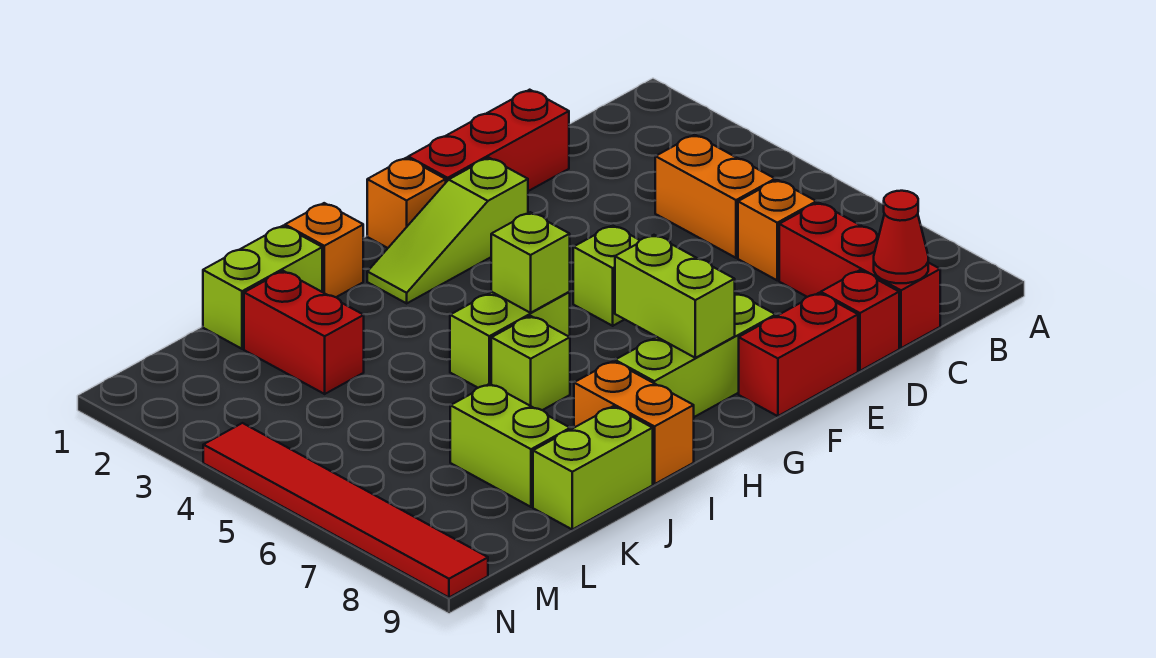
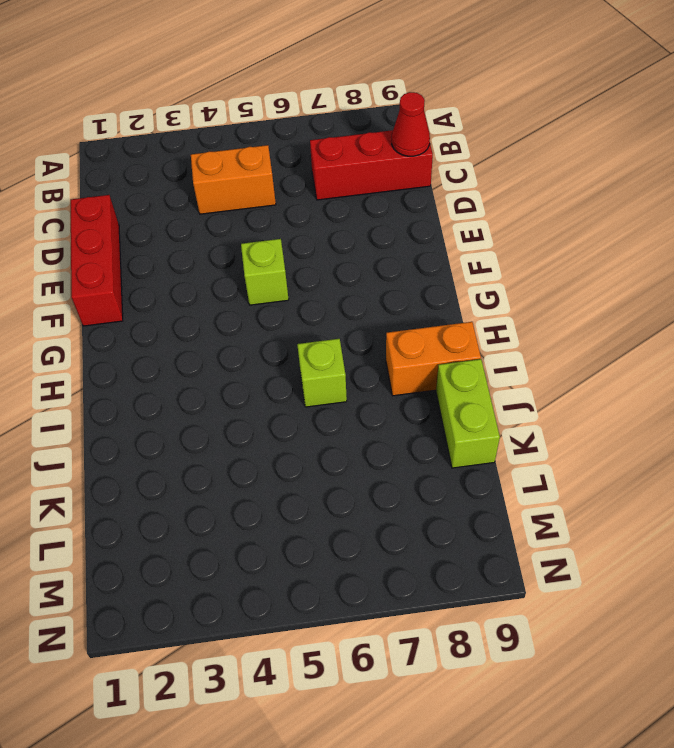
none -> orange 1x1 brick [738,180,816,280]
none -> red 1x1 brick [821,270,899,371]
none -> red 1x2 brick [739,293,858,416]

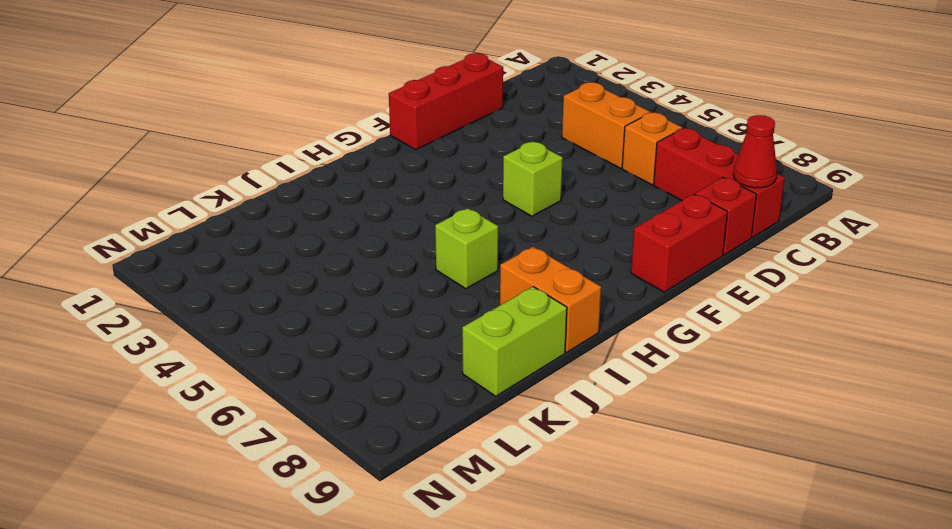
none -> lime 1x3 slope [367,158,528,303]
none -> lime 1x3 brick [615,293,776,417]
none -> orange 1x1 brick [367,158,446,248]

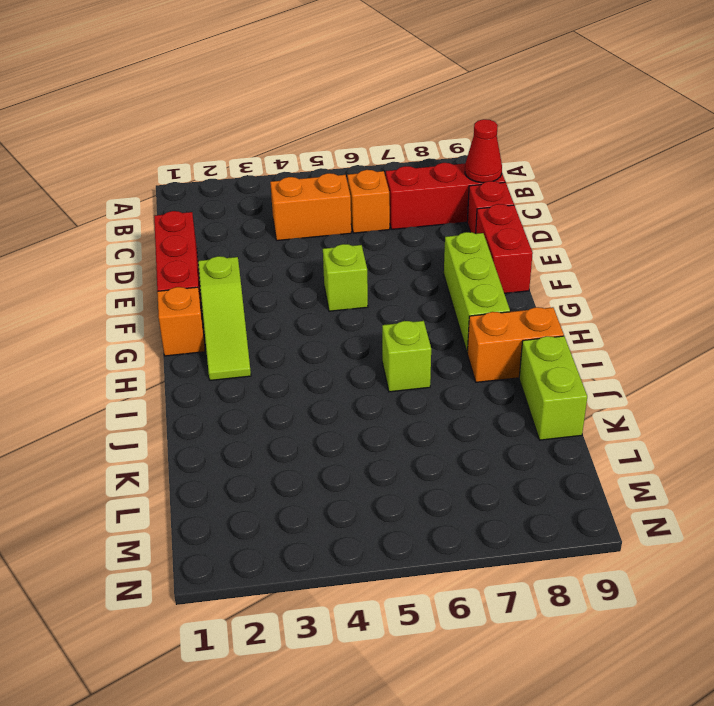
none -> lime 1x2 brick [450,292,570,388]
none -> orange 1x1 brick [285,203,363,297]
none -> lime 1x2 brick [203,226,322,349]

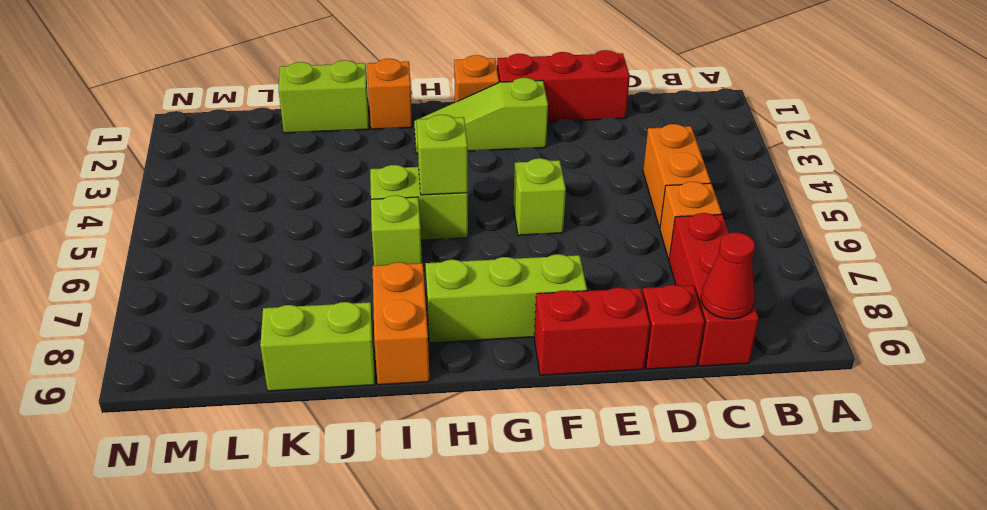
none -> red 1x2 brick [244,271,364,394]
none -> lime 1x2 brick [450,384,570,507]
none -> red 1x6 tile [203,423,488,598]

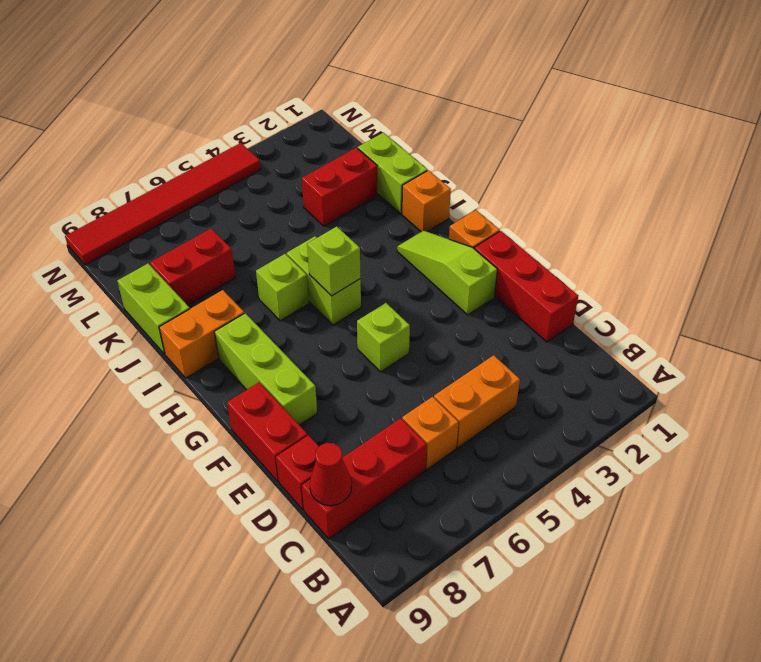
red 1x2 brick [150,229,235,305] -> lime 1x2 brick [450,384,570,507]
none -> lime 1x2 brick [615,235,735,358]

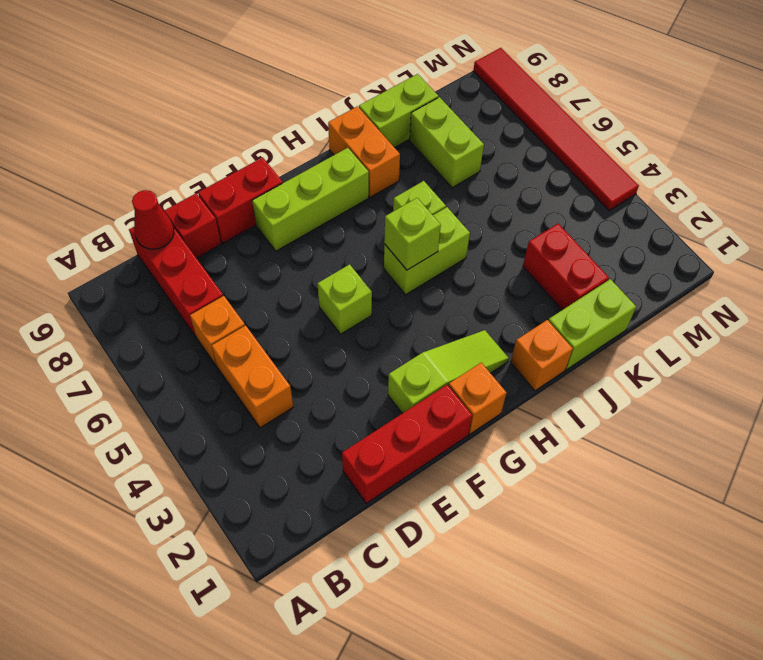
none -> lime 1x2 brick [615,235,735,358]

